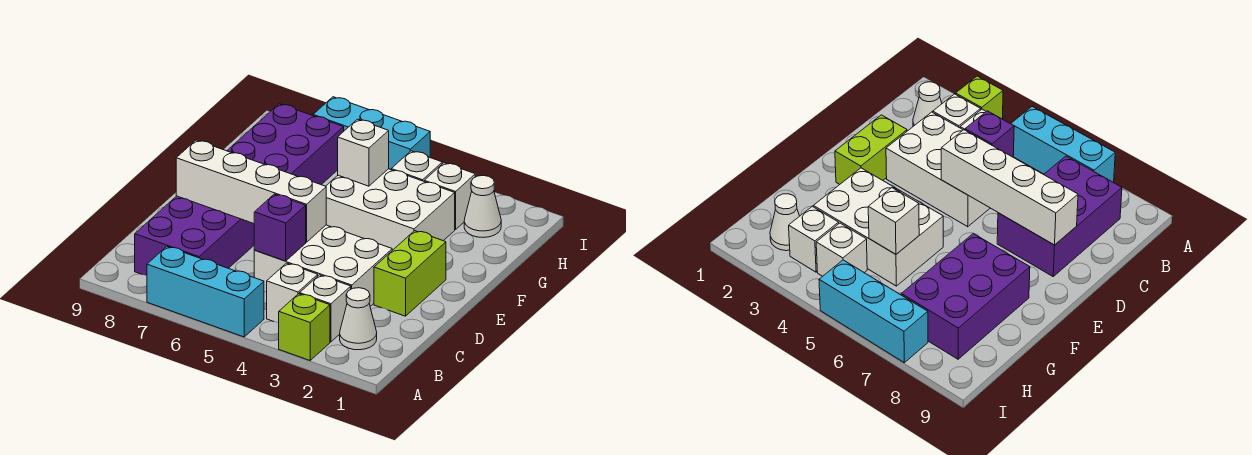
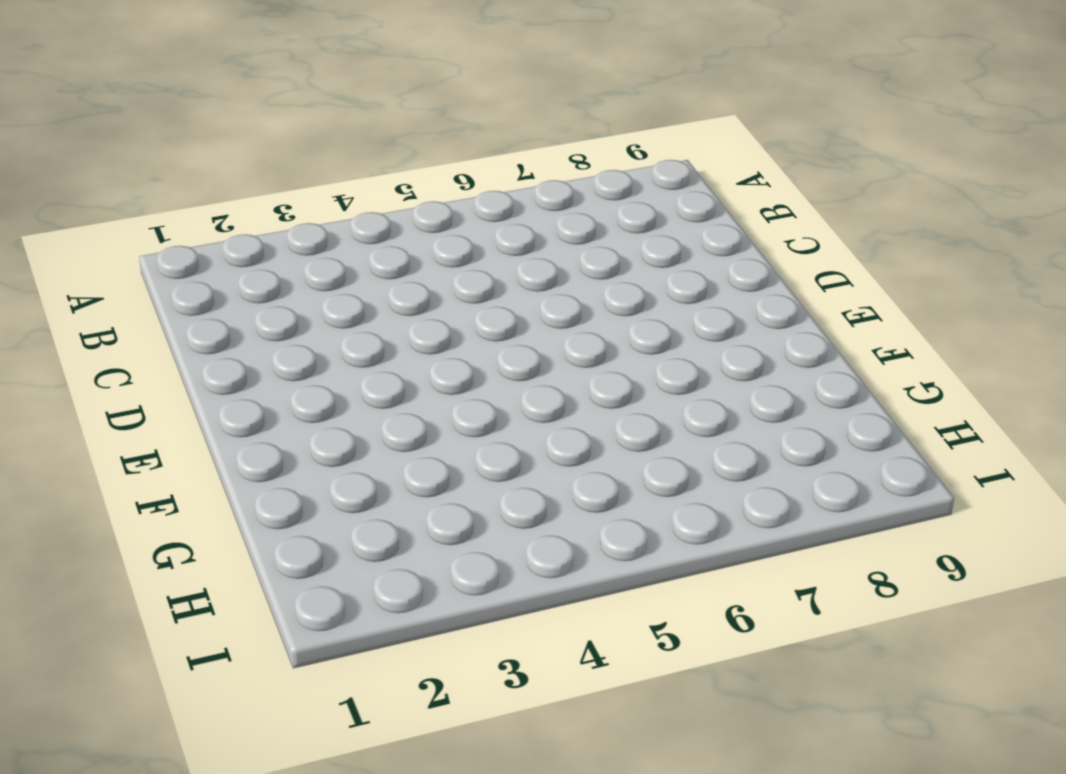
none -> lime 1x1 brick [279,294,330,360]
none -> cyan 1x3 brick [147,247,264,337]
none -> white 1x1 cone [340,288,377,350]

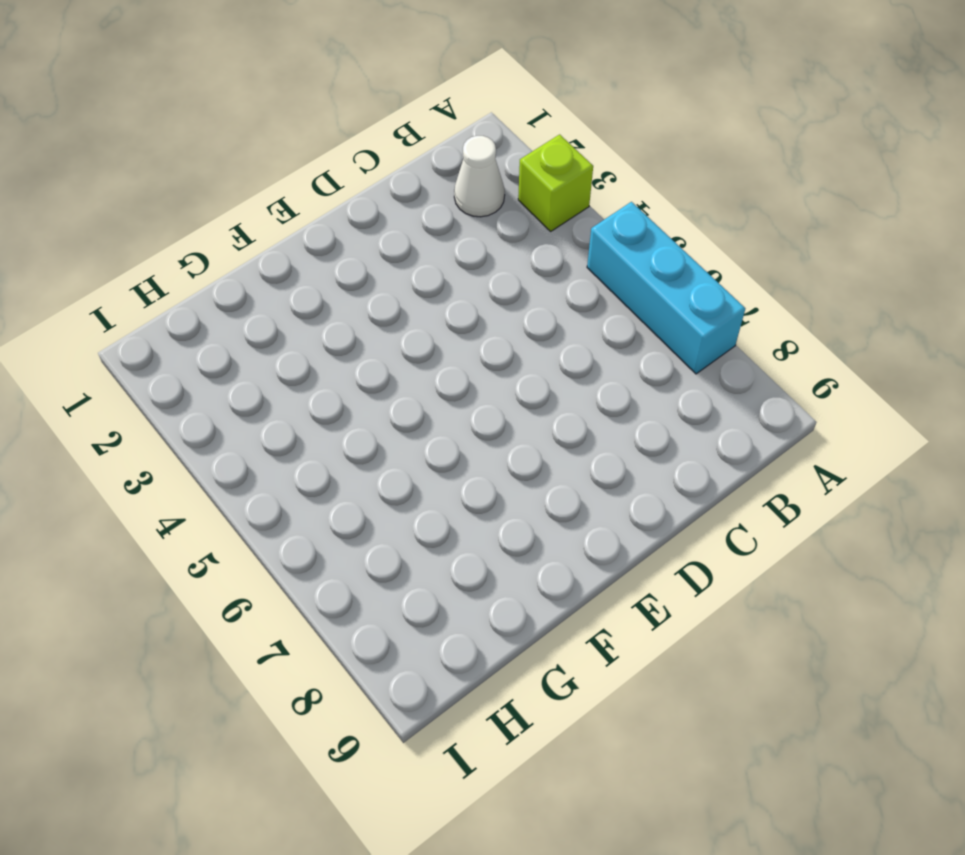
none -> white 1x1 brick [300,275,351,342]
none -> white 1x1 brick [267,263,318,323]
none -> purple 2x3 brick [135,196,254,276]

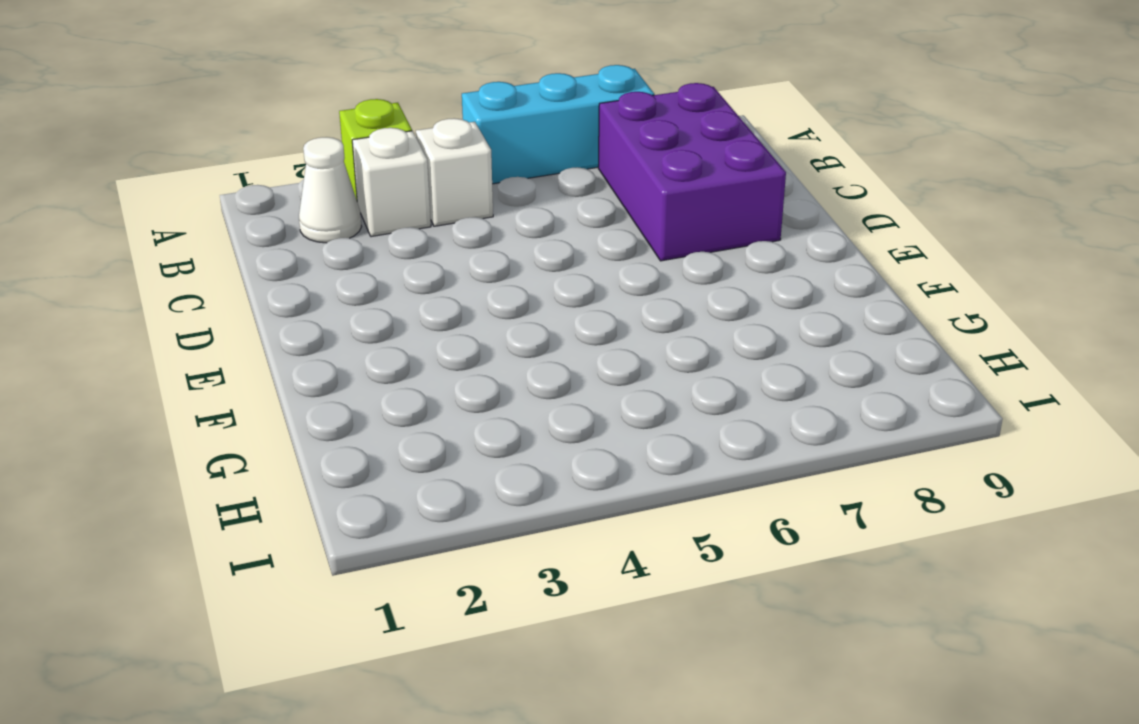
none -> white 2x3 brick [254,225,392,306]
none -> lime 1x2 brick [374,231,446,316]
none -> white 2x3 brick [326,169,455,250]

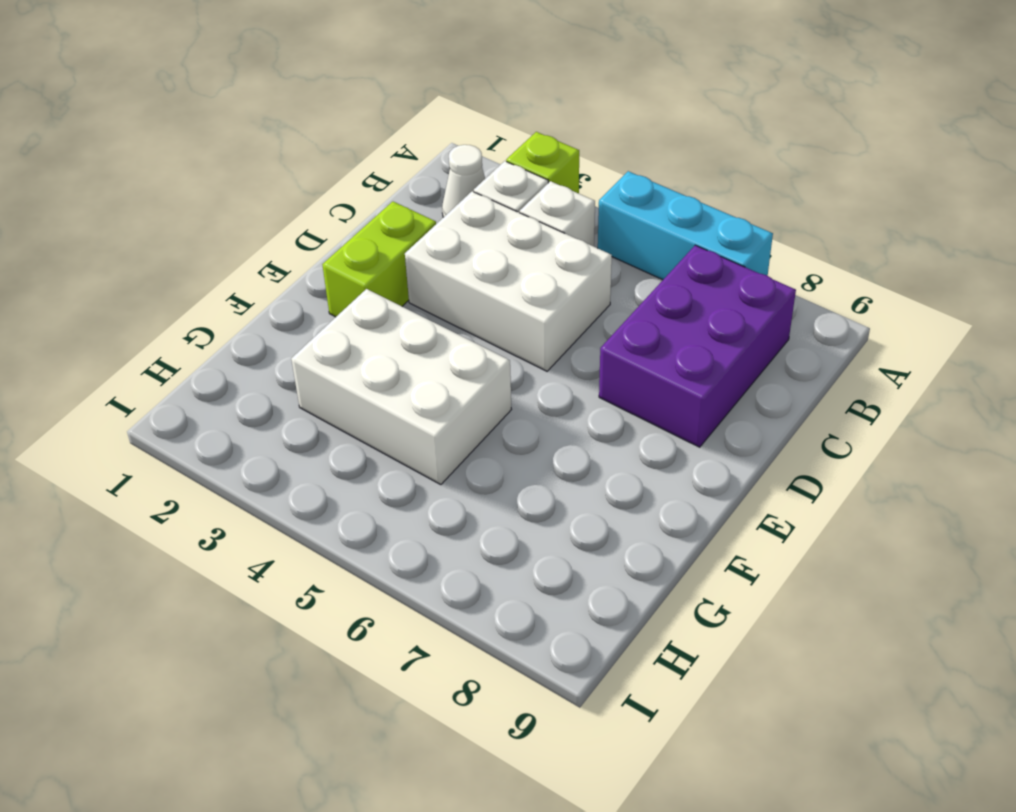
none -> purple 2x3 brick [227,104,344,185]
none -> white 1x1 cone [464,176,501,237]
none -> white 1x1 brick [424,163,475,230]

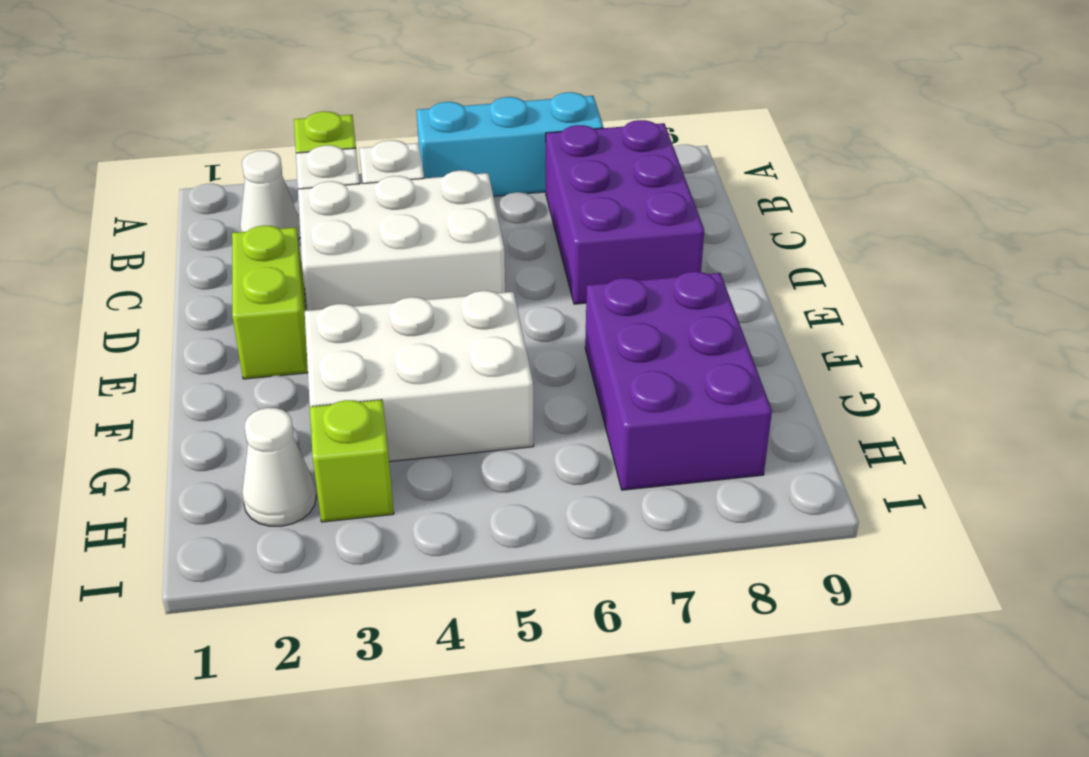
lime 1x1 brick [310,400,394,522] -> white 1x1 brick [424,163,475,230]
none -> white 1x1 brick [391,151,442,181]
none -> cyan 1x3 brick [313,97,430,170]
none -> purple 1x1 brick [254,194,306,261]

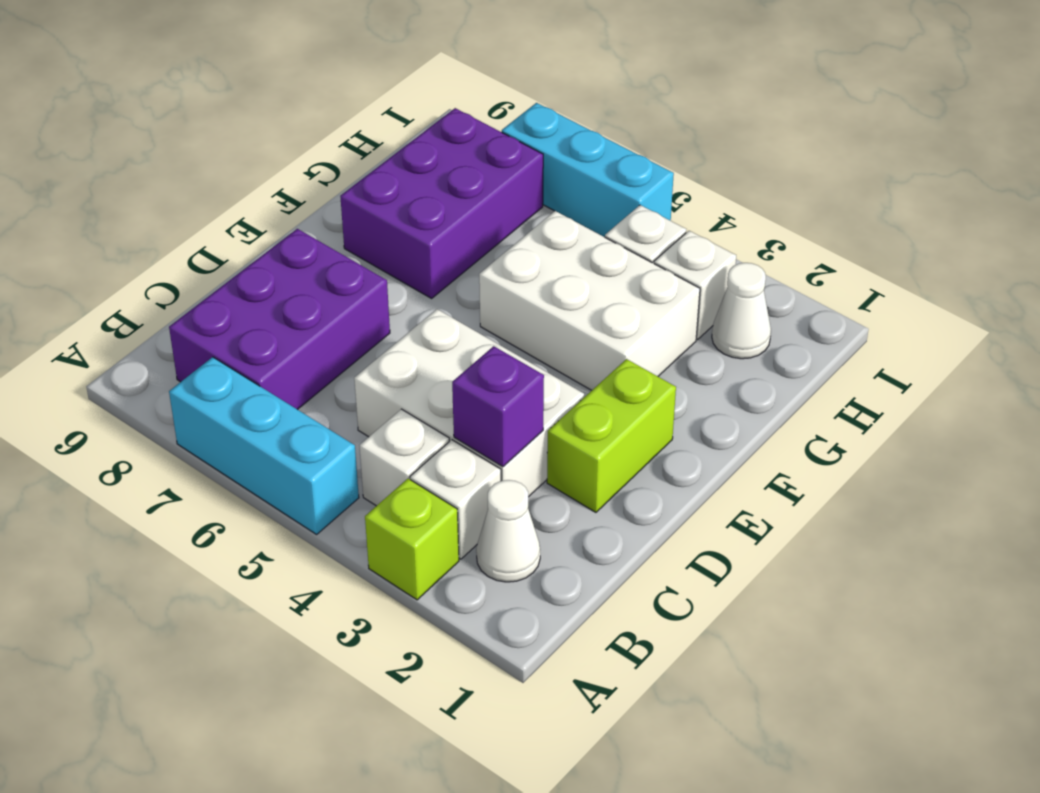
purple 1x1 brick [452,346,544,467] -> purple 1x1 brick moved to [254,194,306,261]
none -> white 1x4 brick [176,140,326,242]
none -> white 1x1 brick [338,119,389,186]

